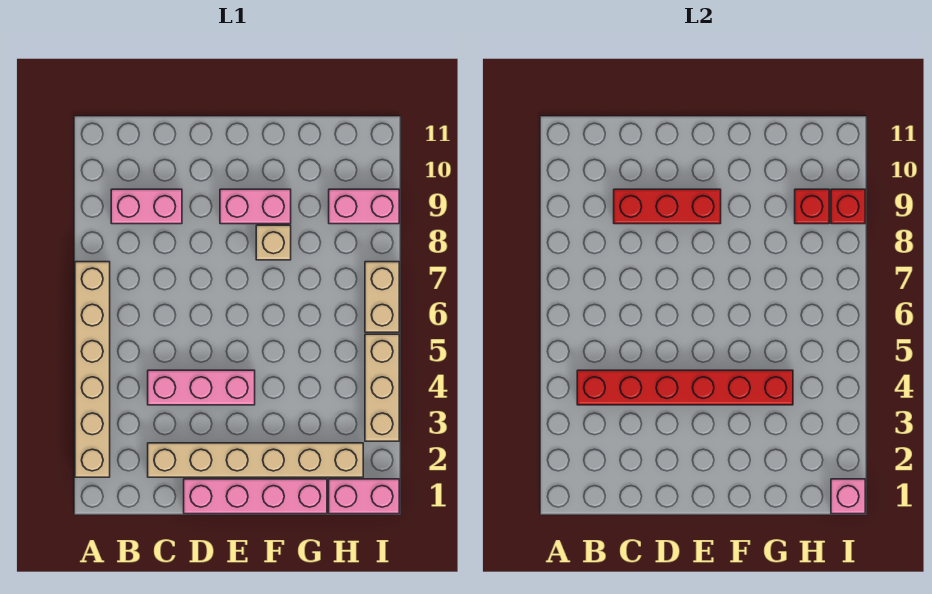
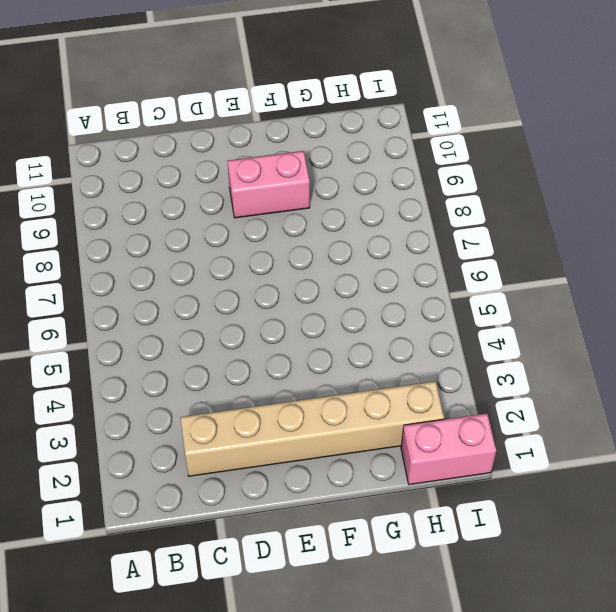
none -> tan 1x6 brick [75,262,110,477]
none -> pink 1x2 brick [111,189,182,224]
none -> pink 1x3 brick [148,370,255,405]

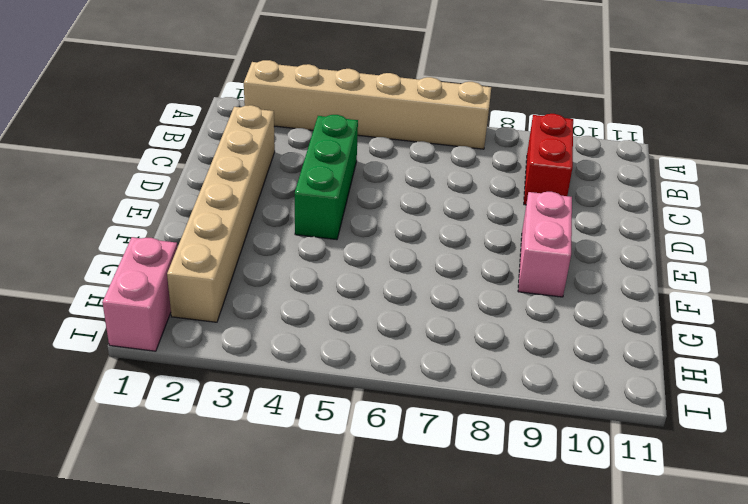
red 1x2 brick [524,114,573,205] -> pink 1x2 brick [111,189,182,224]
green 1x3 brick [295,115,358,240] -> pink 1x3 brick [148,370,255,405]
none -> pink 1x4 brick [184,479,327,514]
none -> tan 1x1 brick [256,225,291,260]
none -> pink 1x2 brick [329,189,399,224]

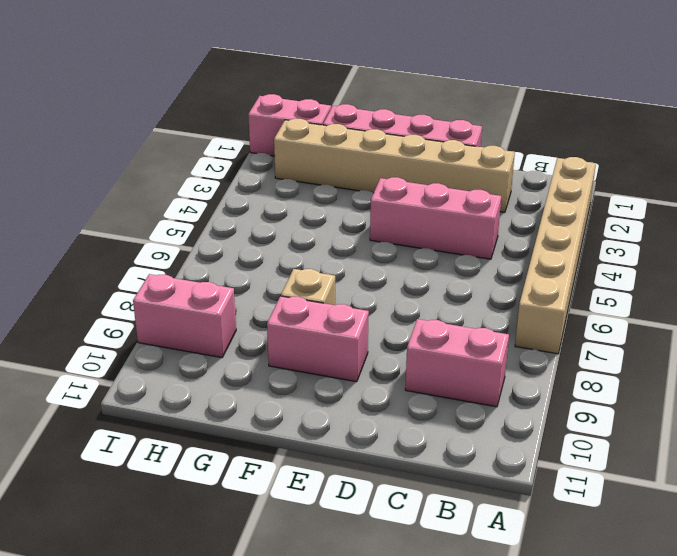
none -> tan 1x3 brick [365,334,399,441]
none -> tan 1x2 brick [365,262,399,332]
none -> red 1x6 brick [577,370,793,405]

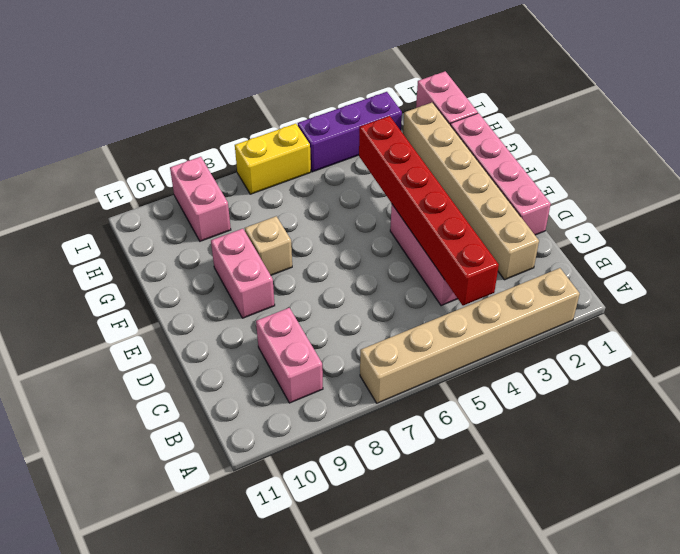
purple 1x3 brick [298,92,402,172] -> tan 1x3 brick [365,334,399,441]
yellow 1x2 brick [235,124,311,194] -> tan 1x2 brick [365,262,399,332]
none -> red 1x3 brick [614,189,721,224]
none -> red 1x1 brick [795,189,829,224]
none -> pink 1x1 brick [831,479,865,514]

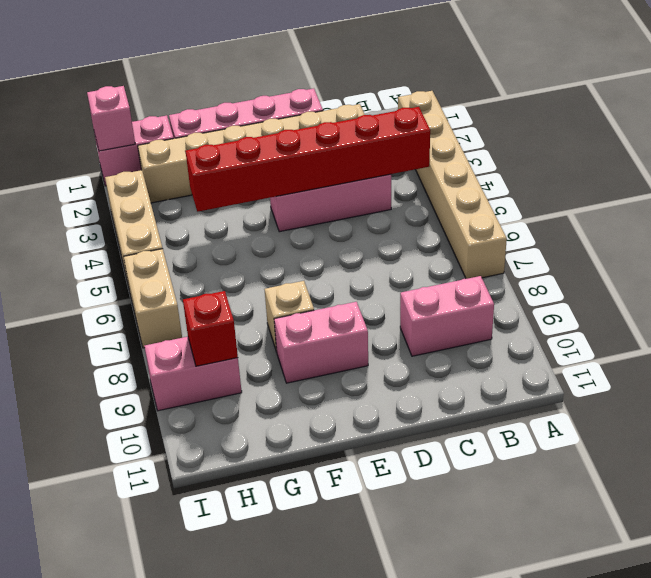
none -> red 1x3 brick [614,189,721,224]
none -> red 1x1 brick [831,189,865,224]

